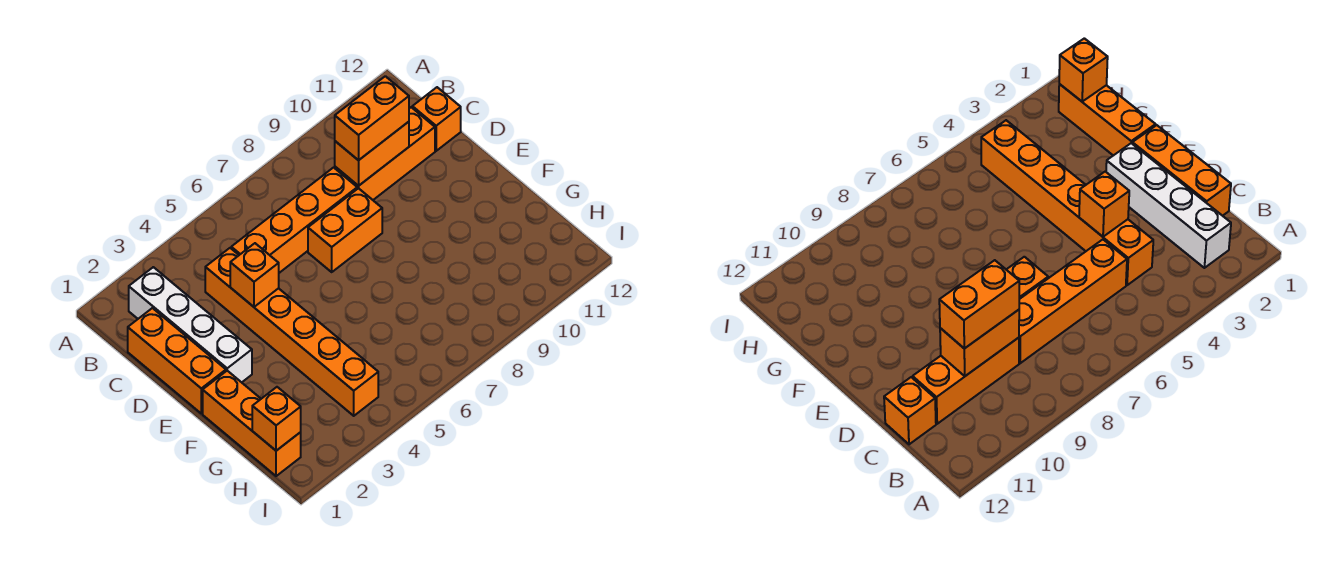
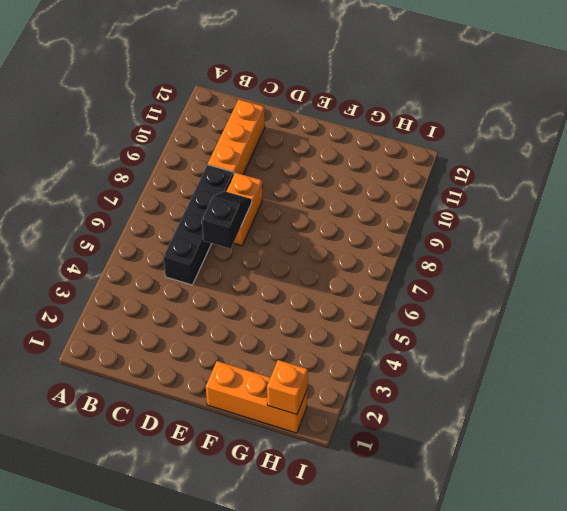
black 1x4 brick [163,165,234,285] -> orange 1x4 brick [231,168,357,273]
black 1x2 slope [202,191,252,249] -> none
none -> white 1x4 brick [129,267,252,382]
none -> orange 1x3 brick [128,308,226,414]
none -> orange 1x6 brick [205,248,378,416]

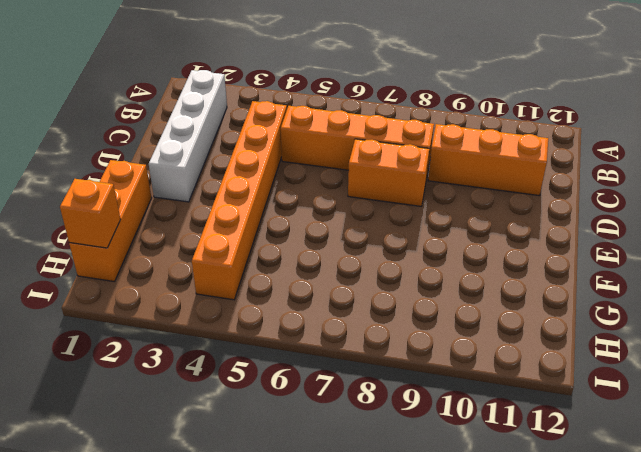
none -> orange 1x3 brick [128,308,226,414]
none -> orange 1x1 brick [412,87,461,151]
none -> orange 1x2 brick [335,122,409,186]

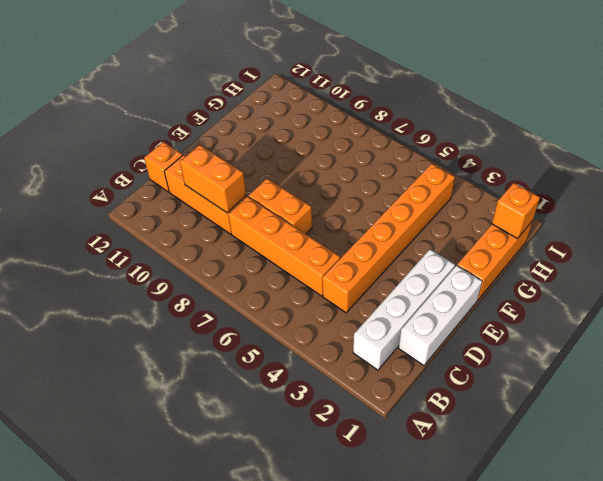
white 1x3 brick [399,265,482,366] -> orange 1x3 brick [128,308,226,414]
none -> orange 1x1 brick [230,243,279,307]
none -> orange 1x2 brick [335,76,409,160]

